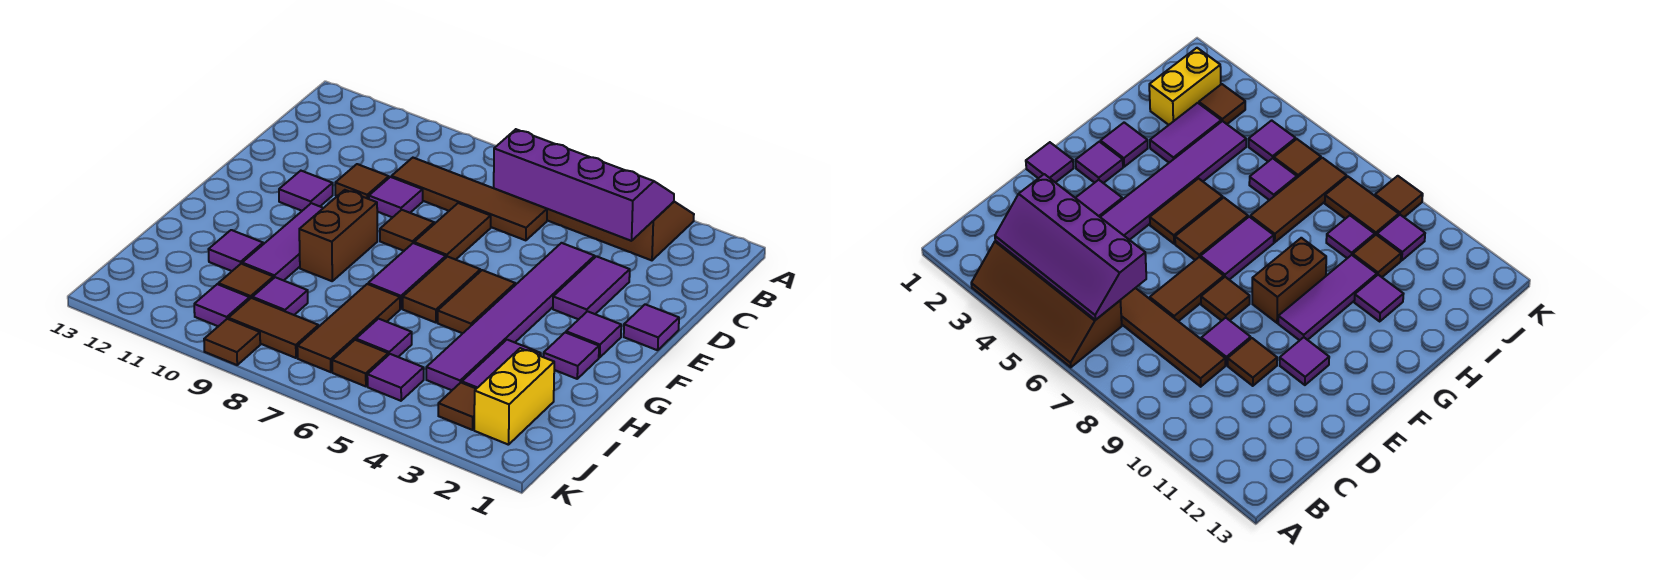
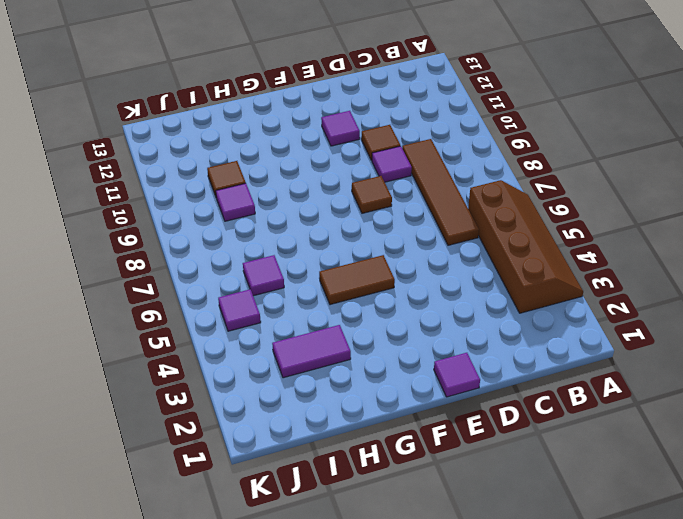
none -> purple 1x2 tile [553,256,630,319]
none -> purple 1x6 tile [426,243,595,390]
none -> brown 1x2 tile [414,203,491,260]
none -> purple 1x1 tile [566,311,621,357]

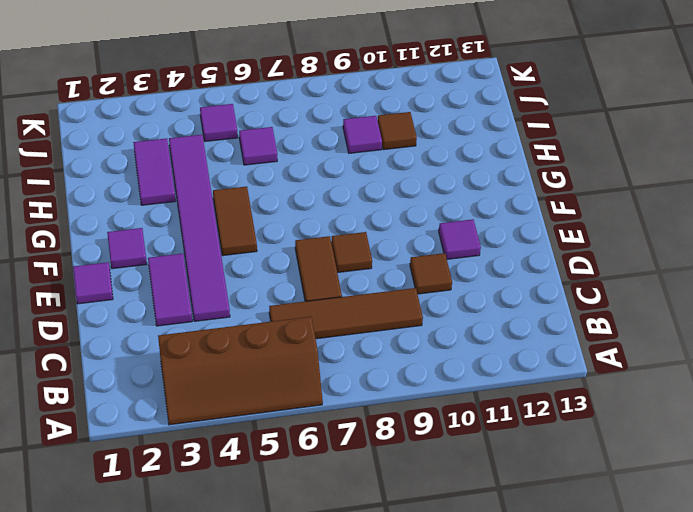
none -> purple 1x1 tile [369,177,423,217]
none -> brown 1x2 tile [403,257,480,323]
none -> purple 1x2 tile [368,243,446,309]
none -> brown 1x2 brick [299,190,377,281]

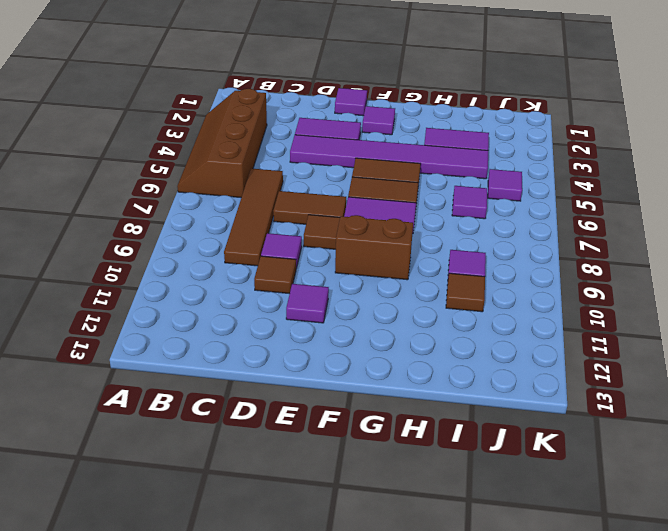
none -> purple 1x3 tile [242,203,323,281]
none -> purple 1x1 tile [544,332,599,379]
none -> brown 1x3 tile [297,284,400,372]
none -> purple 1x1 tile [208,230,263,271]

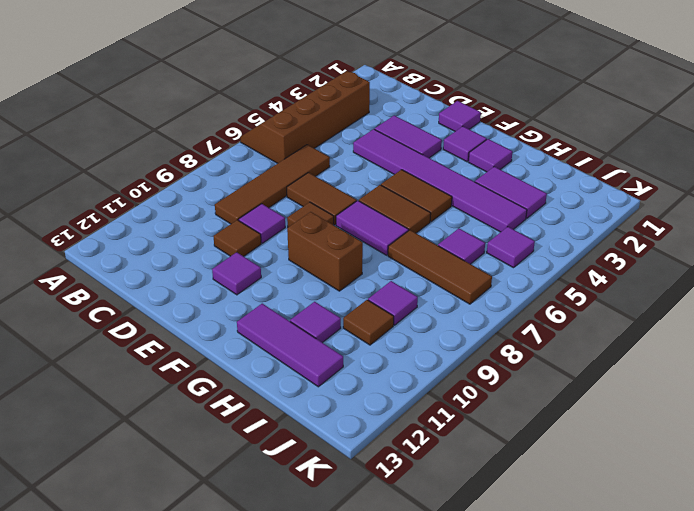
purple 1x3 tile [237,304,343,387] -> purple 1x3 tile moved to [242,203,323,281]
none -> yellow 1x2 brick [474,348,554,445]
none -> brown 1x1 tile [438,383,476,430]
none -> brown 1x1 tile [332,340,388,386]
none -> brown 1x2 tile [228,298,319,358]

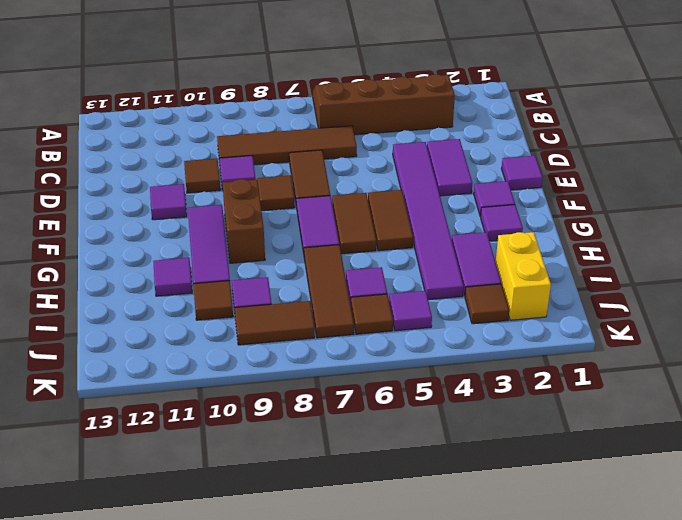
none -> purple 1x1 tile [194,284,250,326]
none -> brown 1x1 tile [204,319,260,365]
none -> purple 2x4 slope [494,129,674,241]

